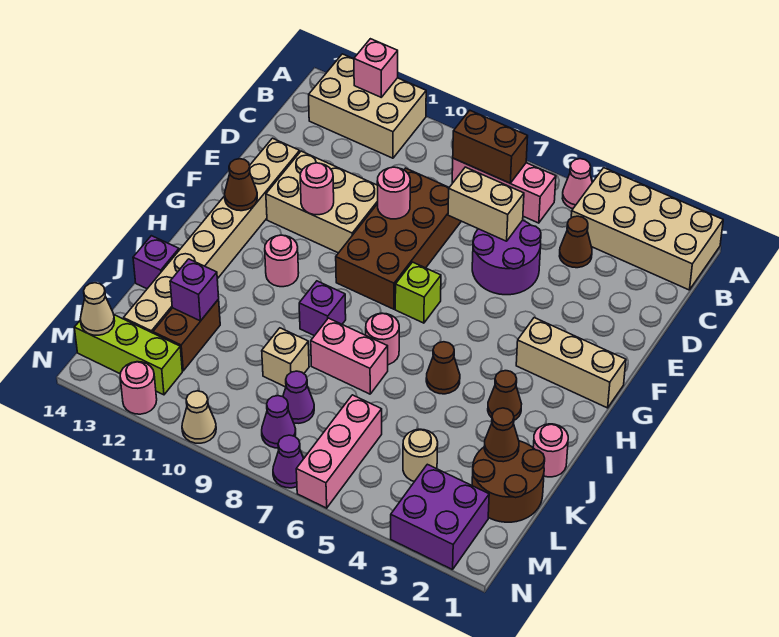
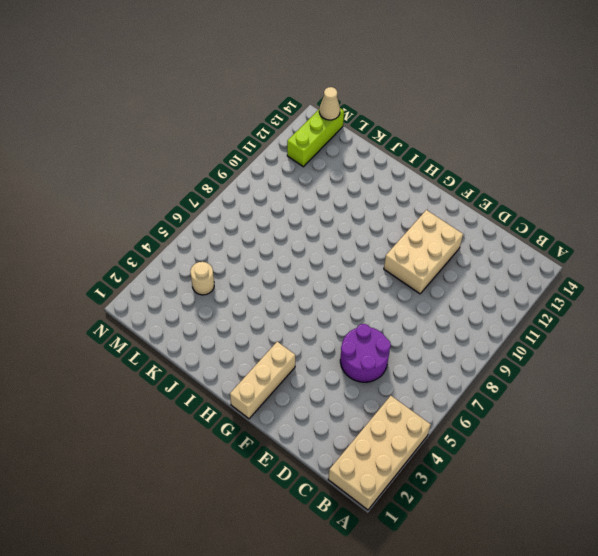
none -> pink 1x1 cone [562,159,592,209]
none -> tan 2x3 brick [309,54,426,158]
none -> pink 1x3 brick [452,158,556,223]
none -> brown 1x1 cone [560,216,592,268]

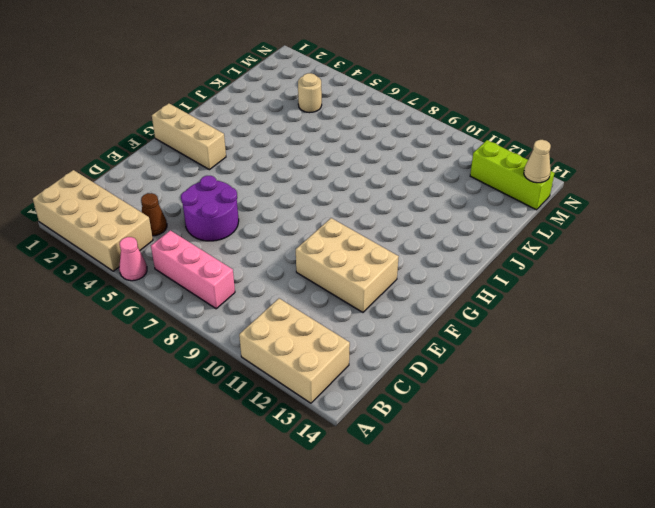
none -> brown 2x4 brick [336,168,461,309]
none -> tan 1x8 brick [124,138,300,333]
none -> lime 1x1 brick [395,262,441,323]
none -> pink 1x1 round brick [265,235,299,287]

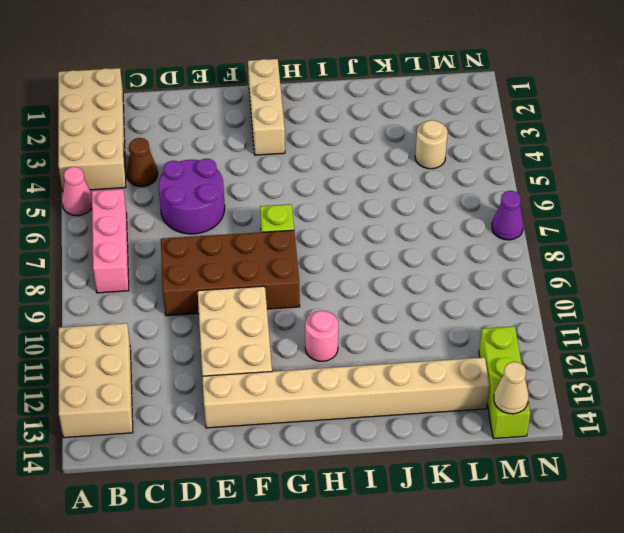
none -> brown 1x1 cone [488,371,522,420]
none -> brown 1x1 cone [426,342,460,394]
none -> pink 1x1 round brick [366,313,399,365]
none -> purple 1x1 brick [299,281,346,336]

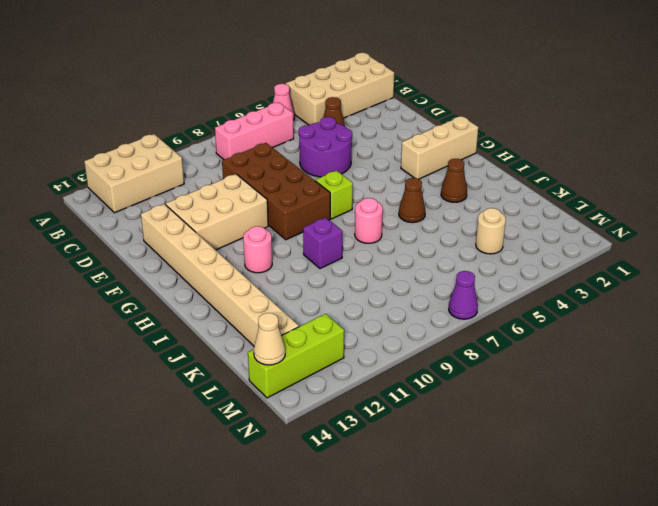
none -> pink 1x1 round brick [533,424,568,477]
none -> pink 1x2 brick [311,318,388,394]
none -> purple 1x1 brick [133,236,179,289]
none -> brown 2x2 round brick [472,441,545,522]

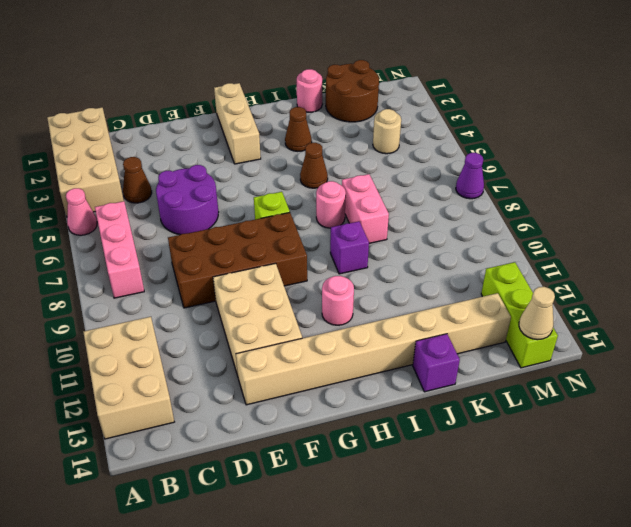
none -> tan 1x1 brick [262,328,309,387]
none -> brown 1x2 brick [153,299,220,371]
none -> pink 1x3 brick [296,395,382,508]
none -> purple 1x1 cone [283,371,314,423]

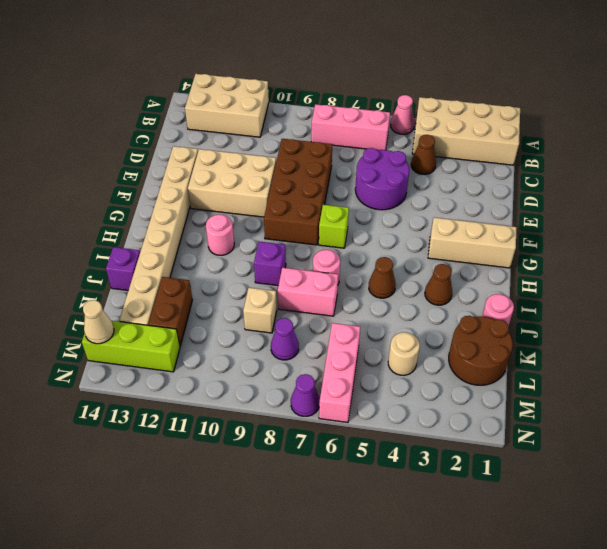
none -> purple 2x2 brick [391,464,489,570]
none -> purple 1x1 cone [262,396,296,448]
none -> tan 1x1 cone [182,391,216,443]
none -> pink 1x1 round brick [120,362,157,414]

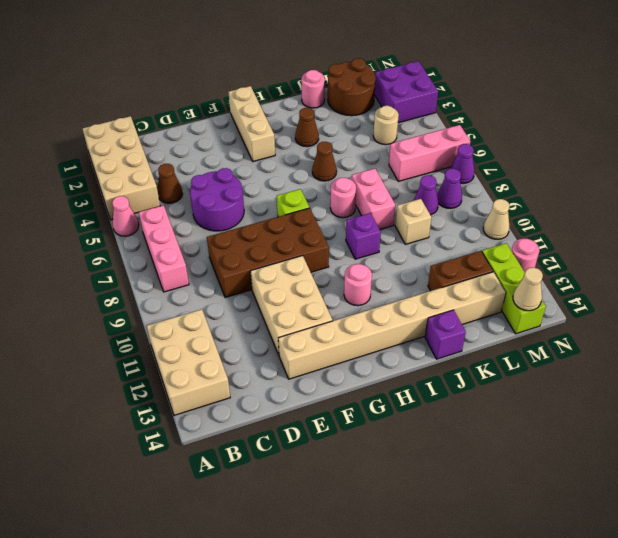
none -> pink 1x1 brick [354,39,398,97]
none -> brown 1x2 brick [453,110,528,183]
none -> tan 1x2 brick [448,167,524,241]
none -> pink 1x1 round brick [377,167,410,219]

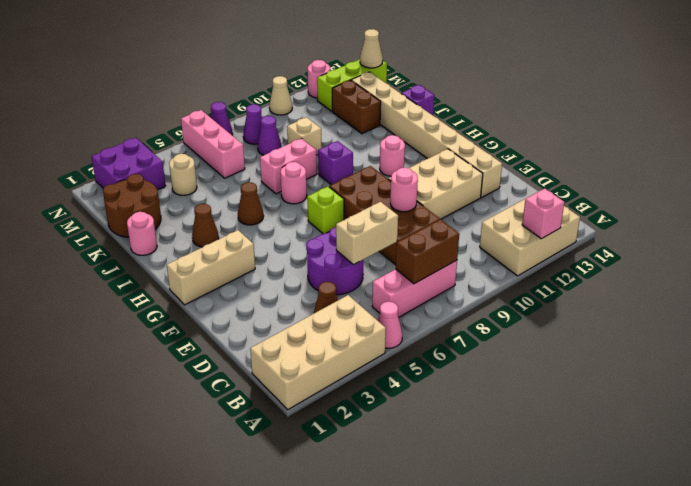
none -> pink 1x1 round brick [300,163,334,215]
none -> brown 1x1 cone [225,159,257,211]
none -> brown 1x1 cone [484,408,519,462]
none -> purple 1x1 brick [170,259,219,321]

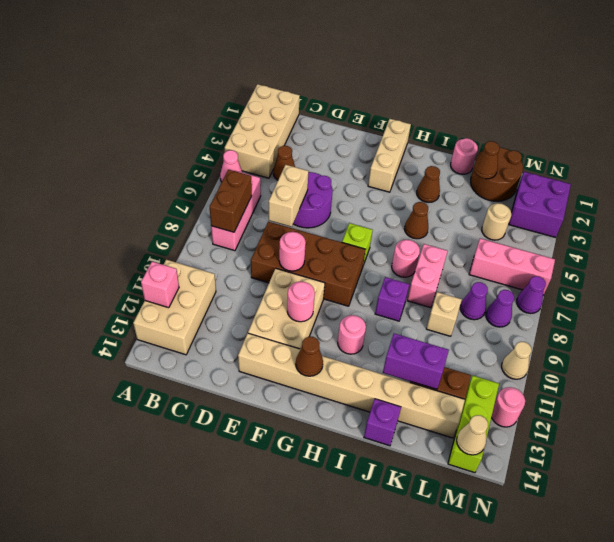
purple 1x2 brick [383,333,449,389] -> purple 1x1 brick [170,259,219,321]

